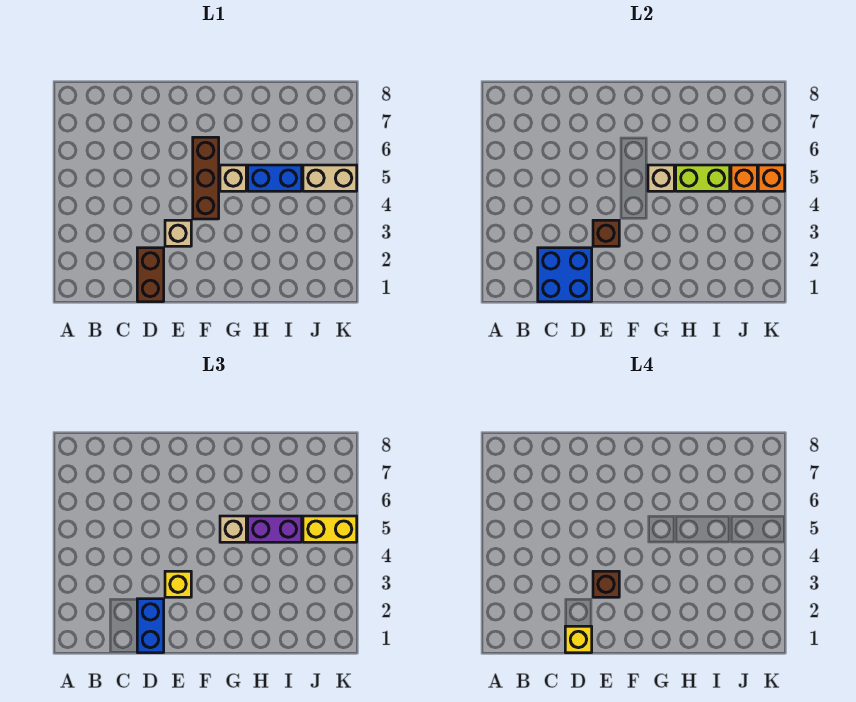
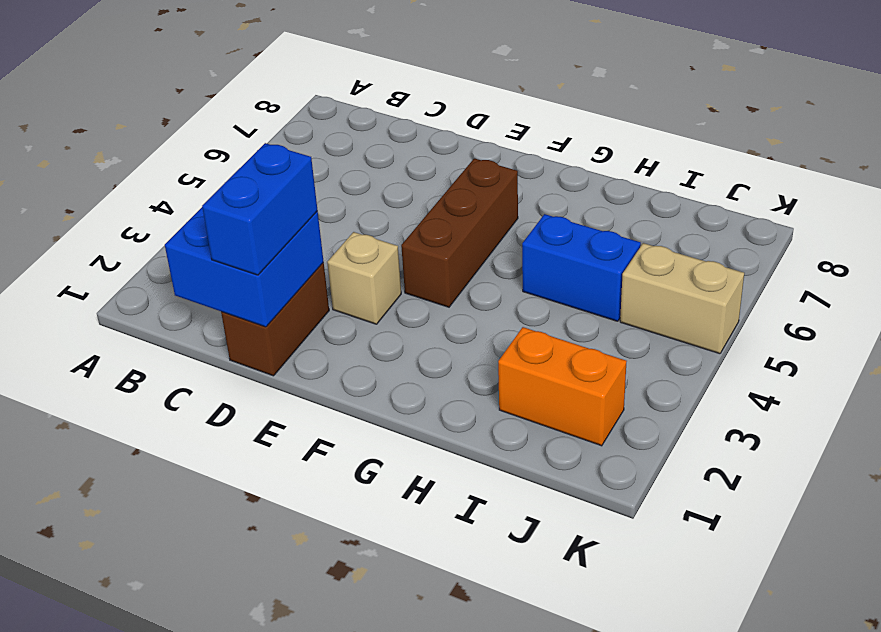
orange 1x2 brick [498,327,627,446] -> none
none -> tan 1x1 brick [220,165,246,191]
none -> brown 1x1 brick [593,220,619,246]
none -> tan 1x1 brick [648,165,674,191]

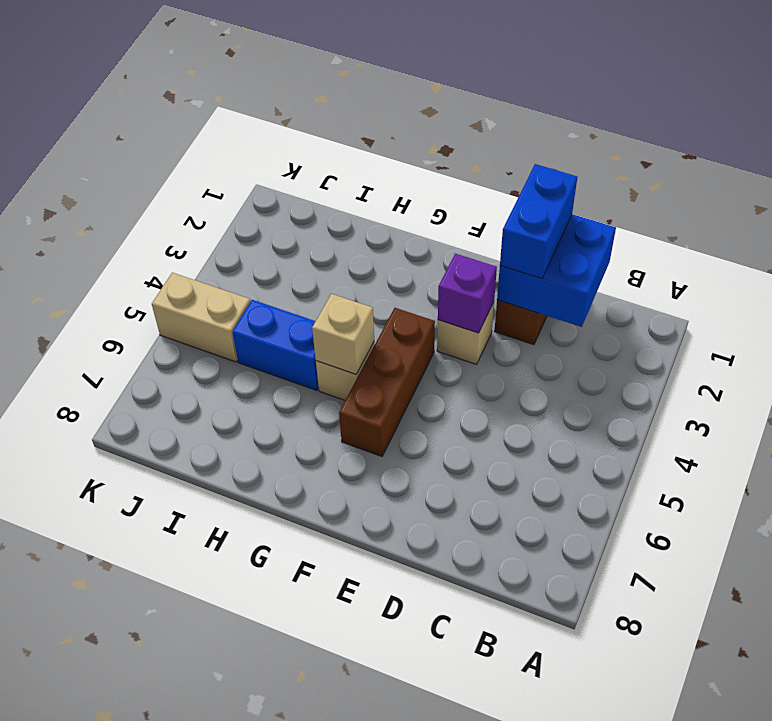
purple 1x1 brick [438,254,497,333] -> brown 1x1 brick [593,220,619,246]
none -> lime 1x2 brick [676,165,730,191]
none -> orange 1x1 brick [731,165,757,191]
none -> orange 1x1 brick [758,165,785,191]

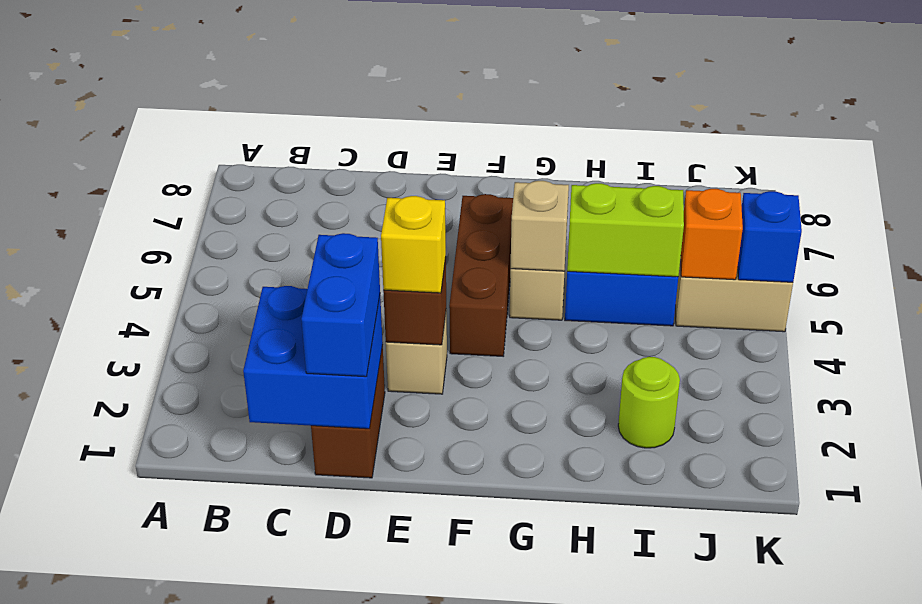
lime 1x1 round brick [618,357,680,448] -> none
blue 1x1 brick [738,191,802,282] -> orange 1x1 brick [758,165,785,191]
none -> tan 1x1 brick [220,516,246,542]
none -> purple 1x2 brick [248,516,302,542]
none -> yellow 1x2 brick [303,516,357,542]

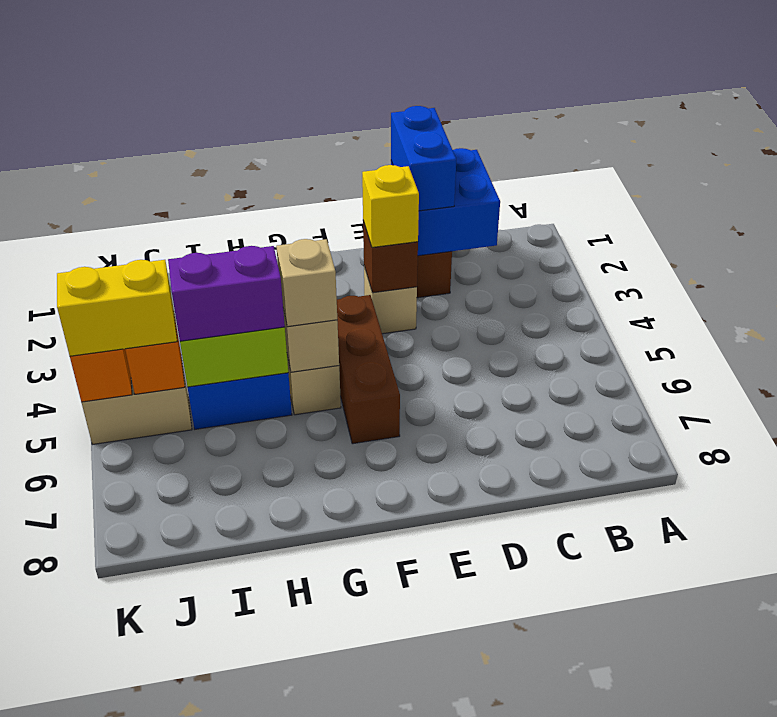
none -> yellow 1x1 brick [565,626,592,653]
none -> brown 1x1 brick [593,571,619,597]

